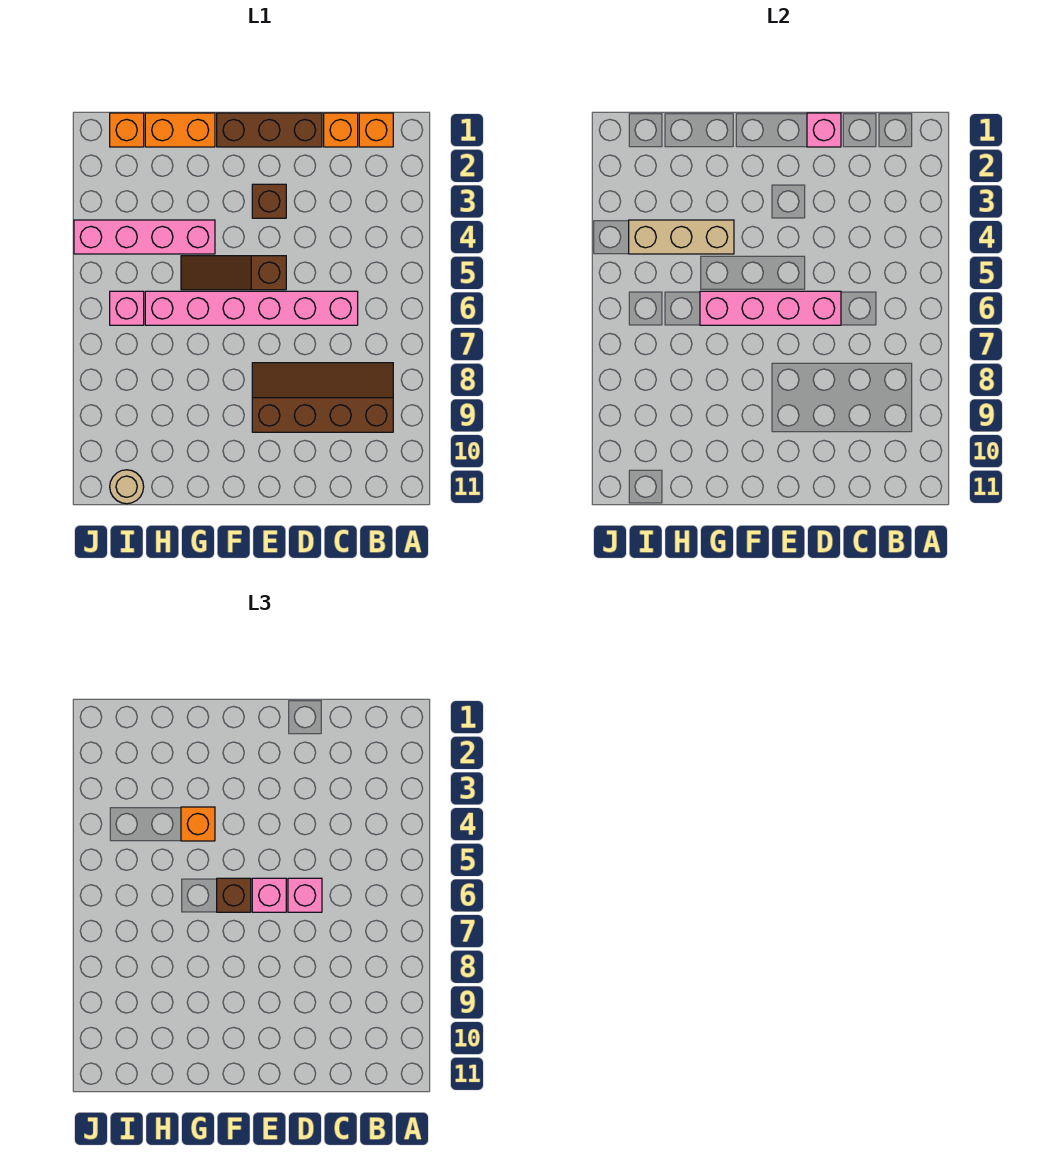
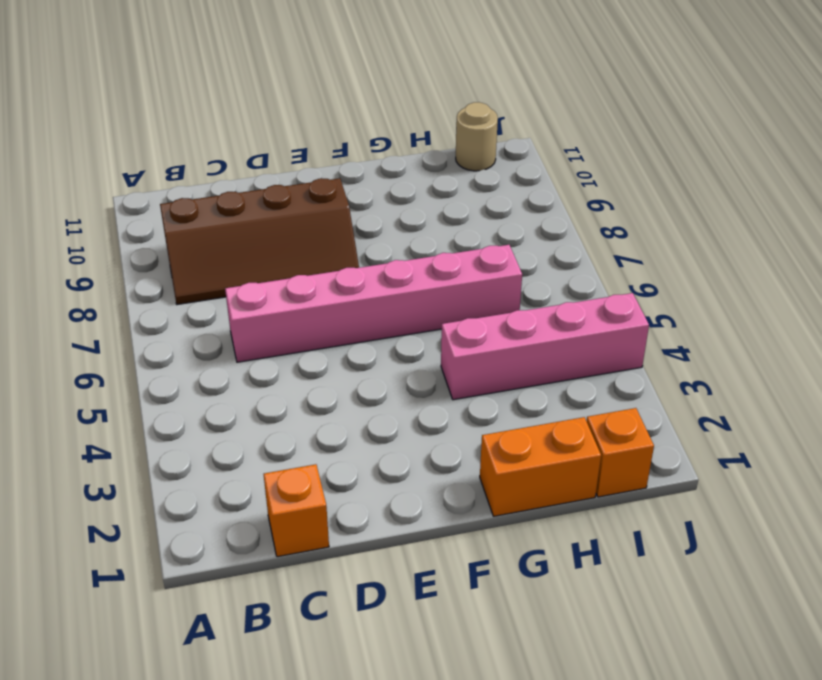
none -> orange 1x1 brick [359,113,393,147]
none -> brown 1x3 brick [217,113,322,147]
none -> brown 1x1 brick [252,184,286,218]

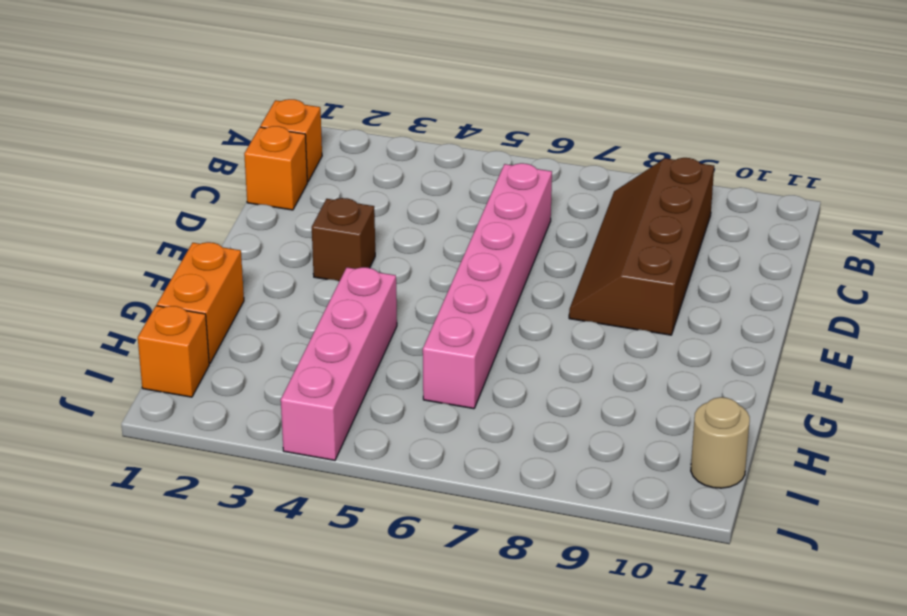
none -> brown 1x3 brick [217,113,322,147]
none -> brown 1x3 slope [181,256,286,290]
none -> pink 1x1 brick [110,291,144,325]

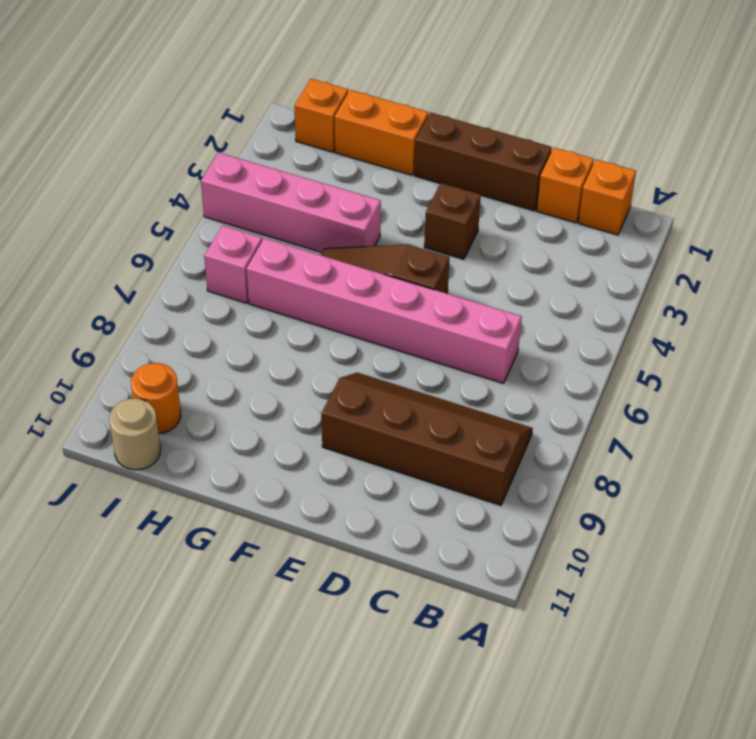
orange 1x1 round brick [131,363,181,433] -> none
none -> pink 1x1 brick [807,113,841,147]
none -> pink 1x4 brick [700,291,841,325]
none -> tan 1x3 brick [629,220,734,254]

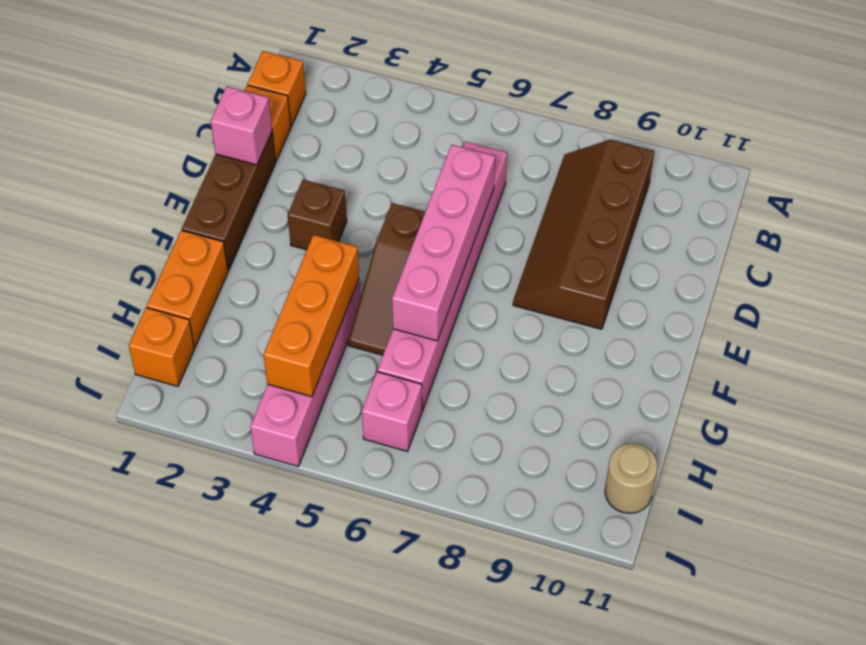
orange 1x3 brick [263,235,359,397] -> tan 1x3 brick [629,220,734,254]
none -> pink 1x1 brick [288,878,322,912]
none -> pink 1x1 brick [252,878,286,912]
none -> brown 1x1 brick [217,878,251,912]

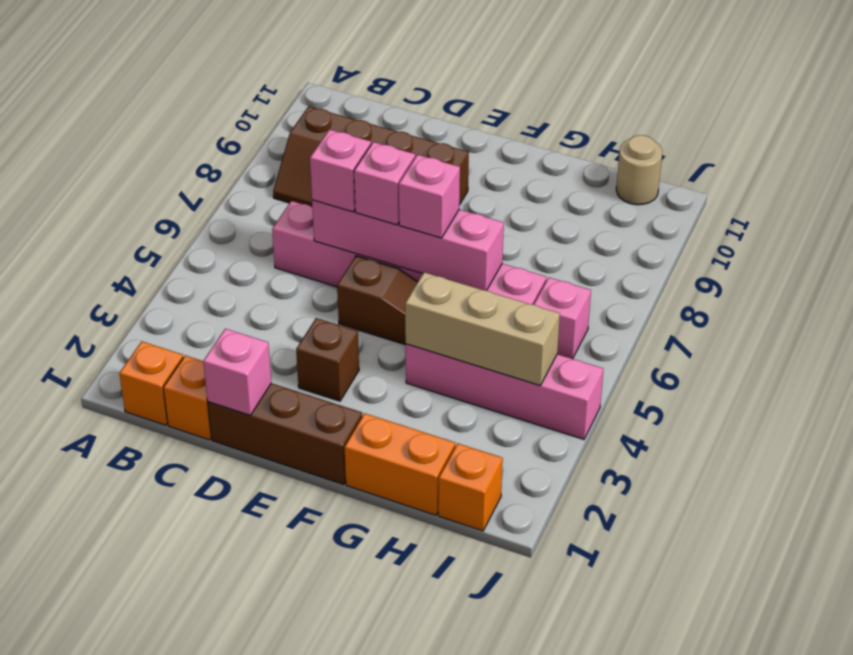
pink 1x1 brick [399,155,460,238] -> brown 1x1 brick [217,878,251,912]
none -> orange 1x1 brick [181,807,215,841]

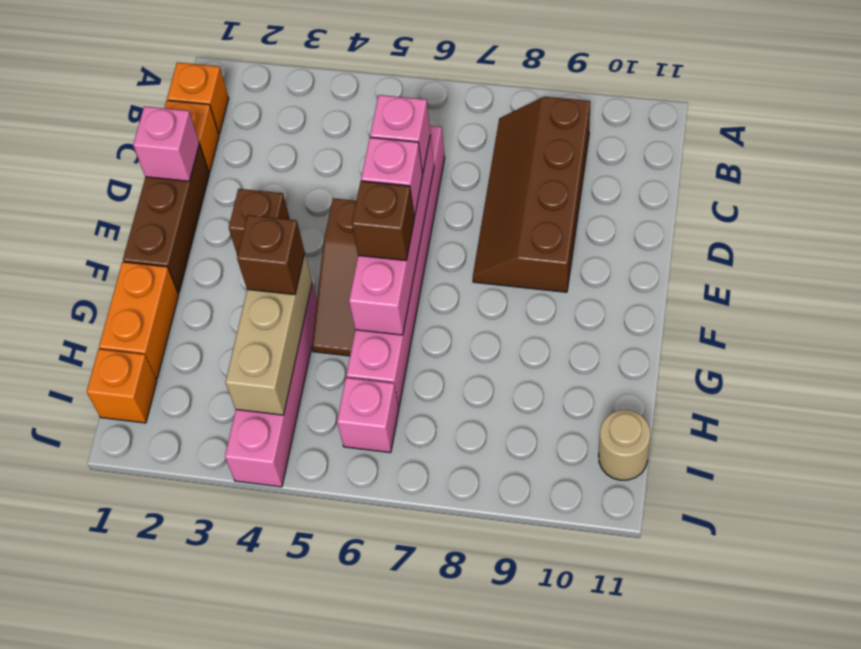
brown 1x1 brick [237,215,305,295] -> orange 1x1 brick [181,807,215,841]

